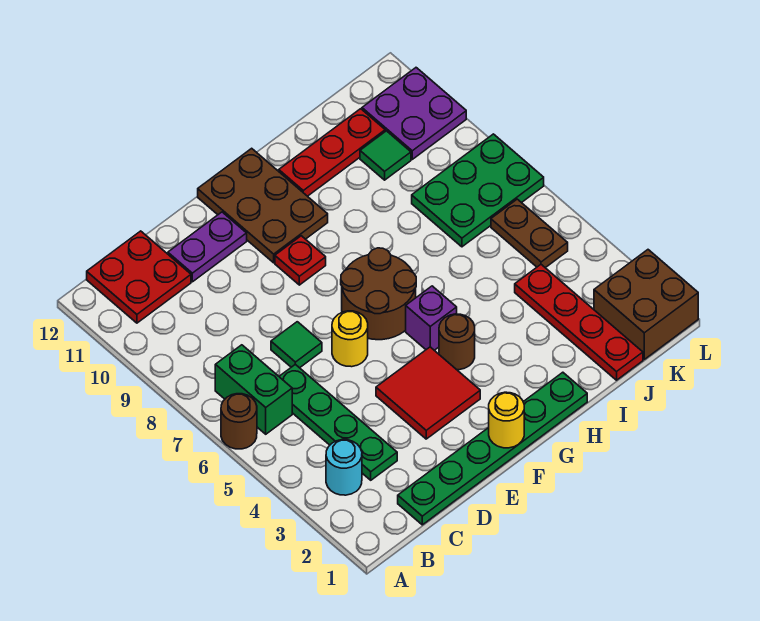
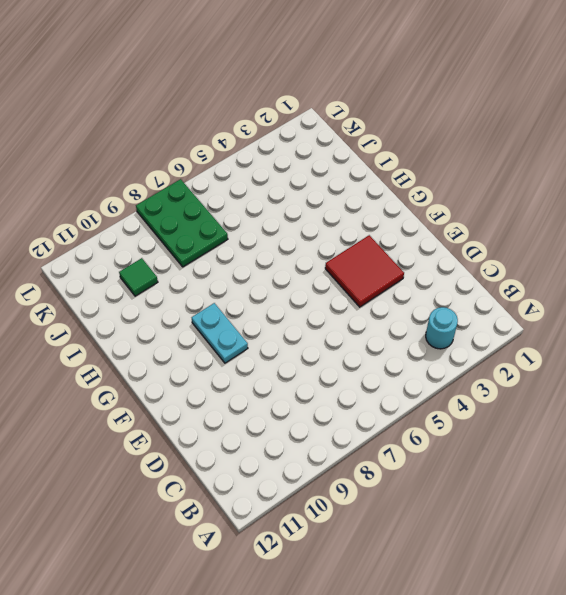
cyan 1x2 plate [192,303,248,363] -> red 1x1 plate [275,236,326,285]
none -> brown 1x1 round brick [221,394,257,449]
none -> green 1x2 brick [215,345,292,434]
none -> red 2x2 plate [87,231,191,323]

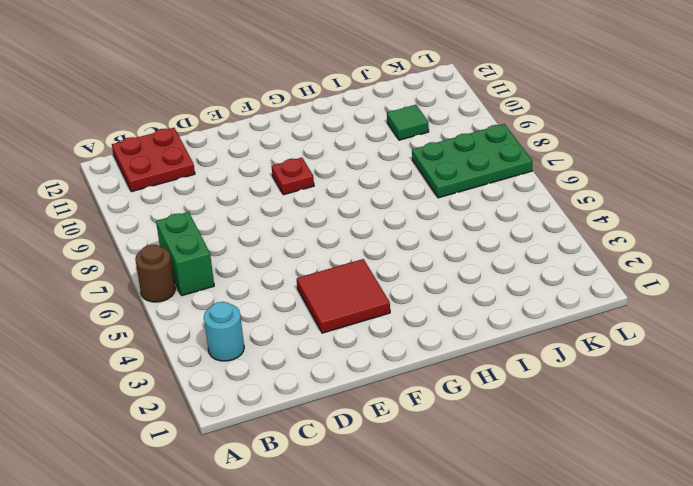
none -> green 1x6 plate [398,372,587,525]
none -> green 1x4 plate [279,364,397,480]
none -> green 1x1 tile [271,322,322,368]

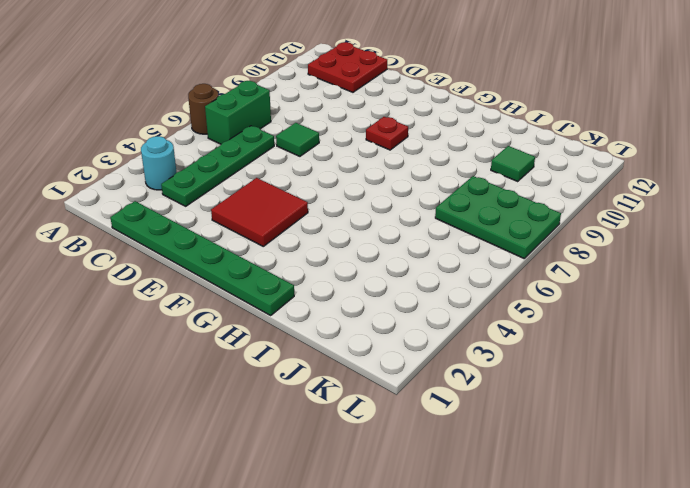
none -> purple 1x2 plate [168,212,247,282]
none -> yellow 1x1 round brick [332,311,368,367]
none -> brown 2x2 round brick [341,248,416,340]

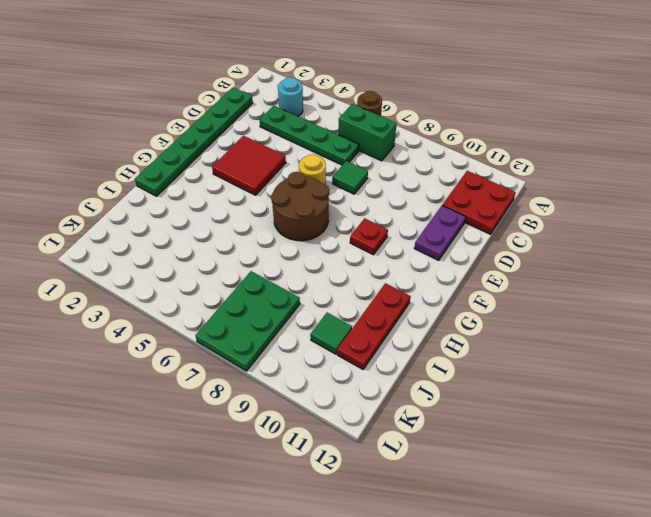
none -> brown 2x3 plate [198,148,328,263]
none -> brown 1x1 round brick [439,314,475,370]
none -> purple 1x1 brick [406,286,457,350]

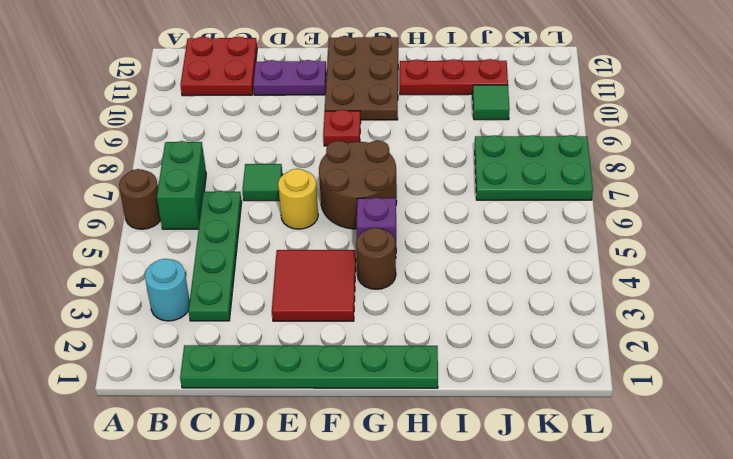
none -> red 1x4 plate [515,265,643,380]
none -> brown 2x2 brick [594,250,698,359]
none -> brown 1x2 plate [491,199,568,268]

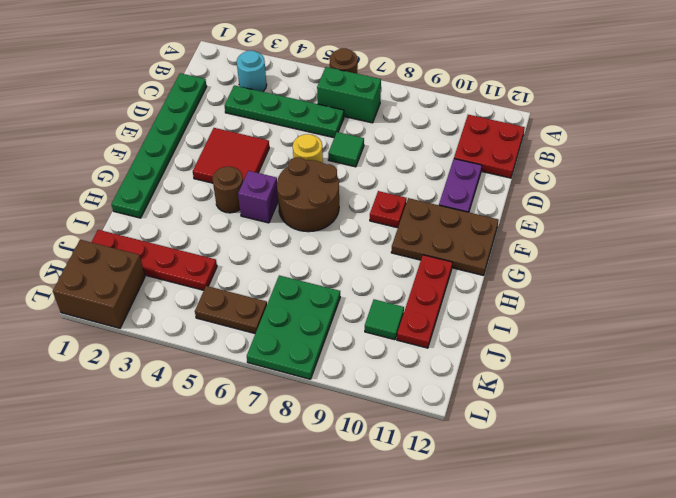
none -> purple 2x2 plate [362,68,466,159]
none -> yellow 1x1 round brick [489,392,524,448]

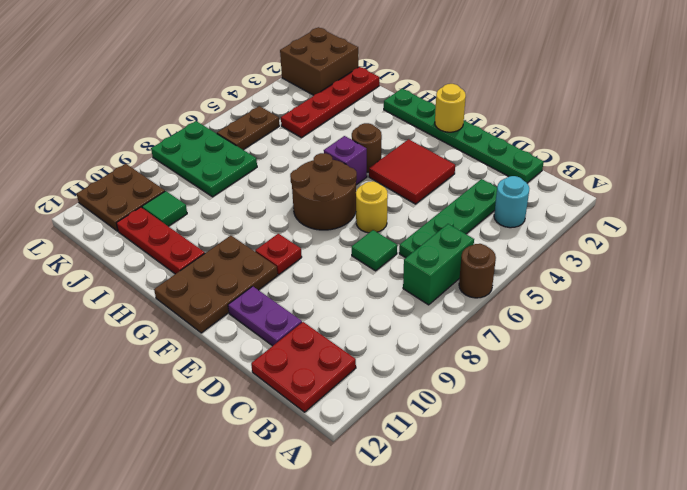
brown 2x2 plate [77,164,165,231] -> purple 2x2 plate [362,68,466,159]

